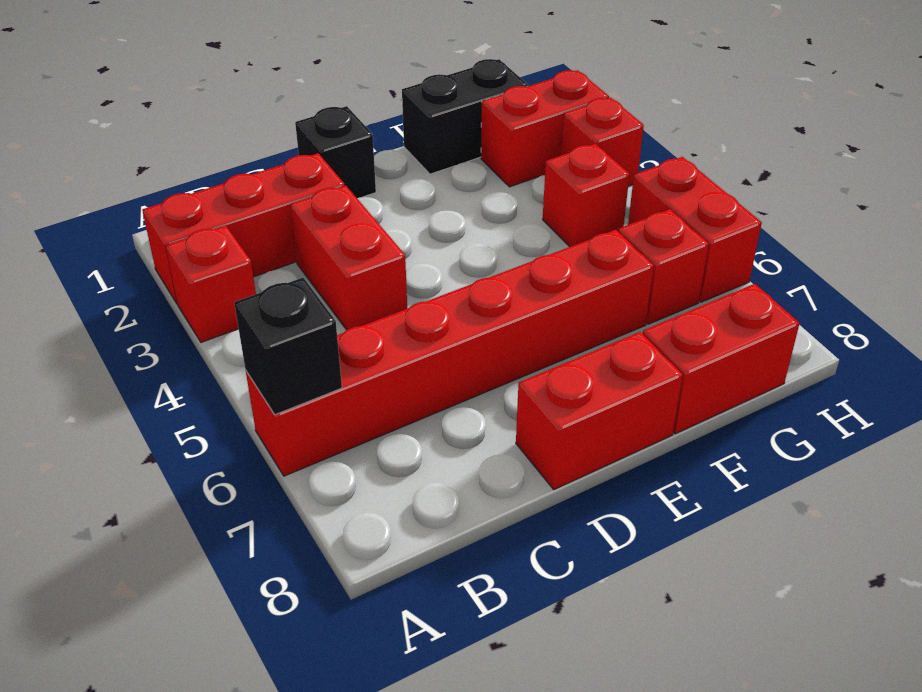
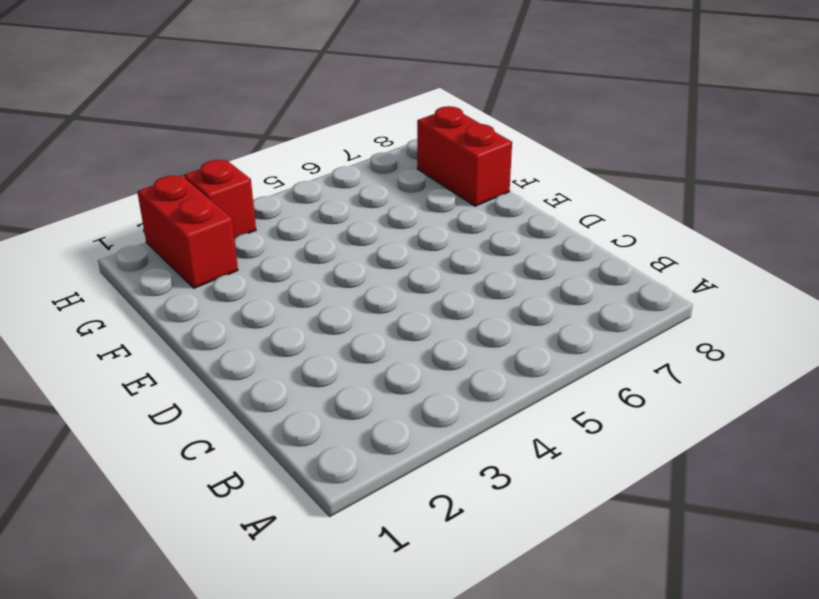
none -> red 1x3 brick [142,153,345,303]
none -> red 1x1 brick [166,225,256,342]
none -> red 1x6 brick [246,230,654,476]

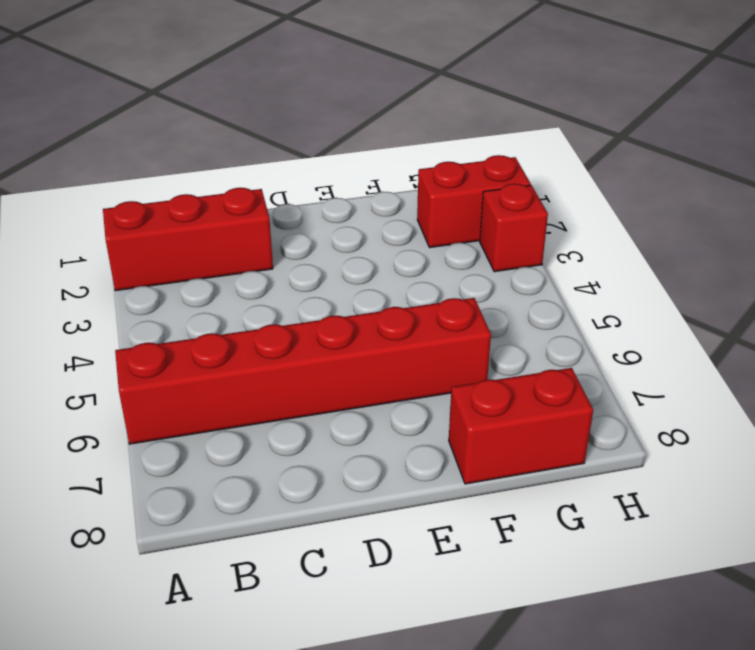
none -> red 1x1 brick [166,225,256,342]
none -> red 1x2 brick [290,186,407,330]
none -> black 1x1 brick [295,106,376,198]

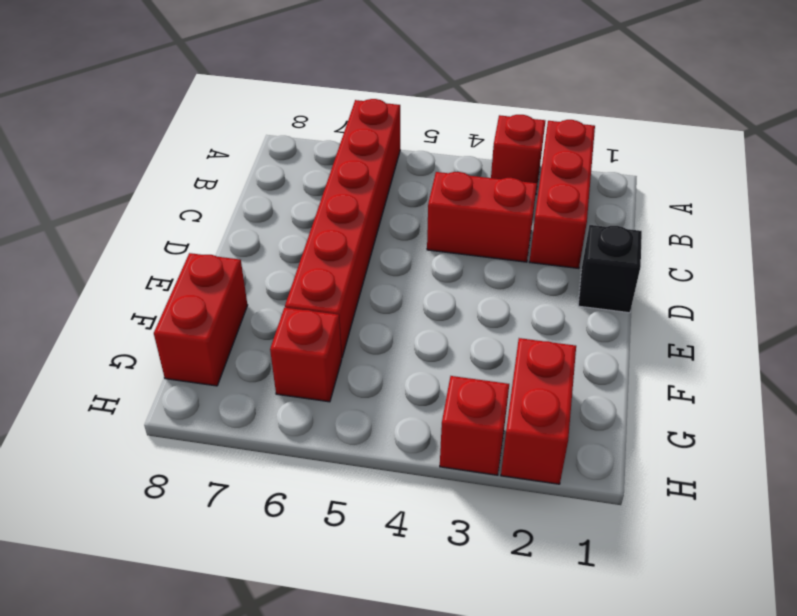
none -> red 1x2 brick [516,332,683,489]
none -> black 1x2 brick [402,59,528,174]
none -> red 1x1 brick [543,144,630,247]

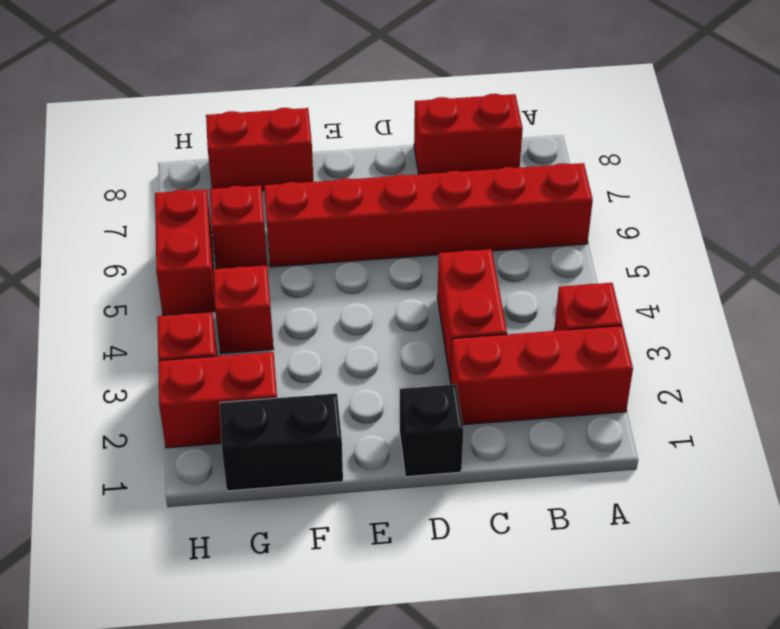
red 1x2 brick [414,94,523,174] -> red 1x2 brick moved to [516,332,683,489]
none -> black 1x1 brick [234,278,342,415]

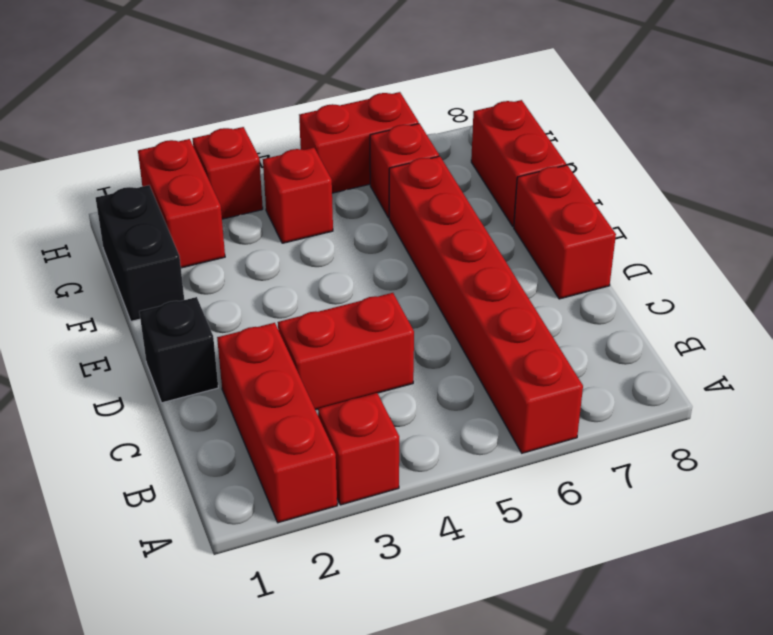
none -> black 1x1 brick [234,278,342,415]

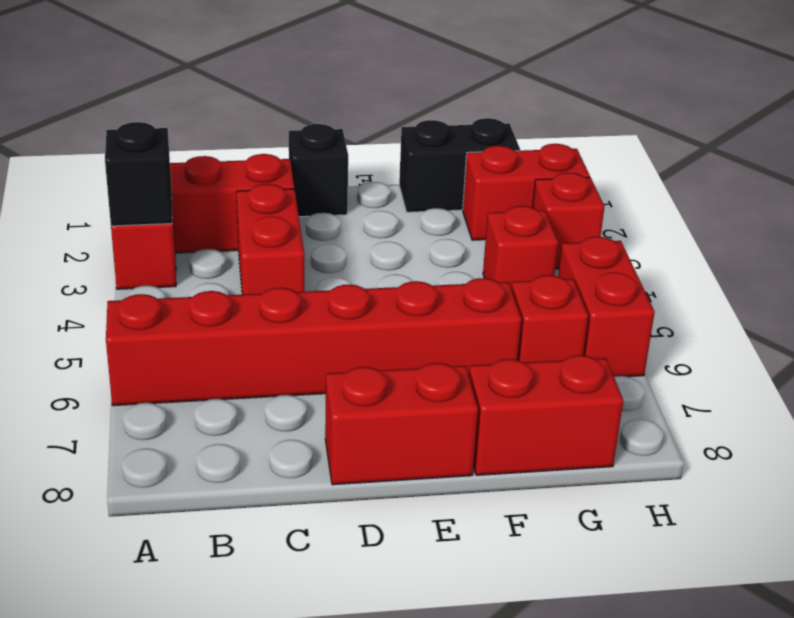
black 1x1 brick [105,122,172,226] -> black 1x1 brick moved to [234,278,342,415]

